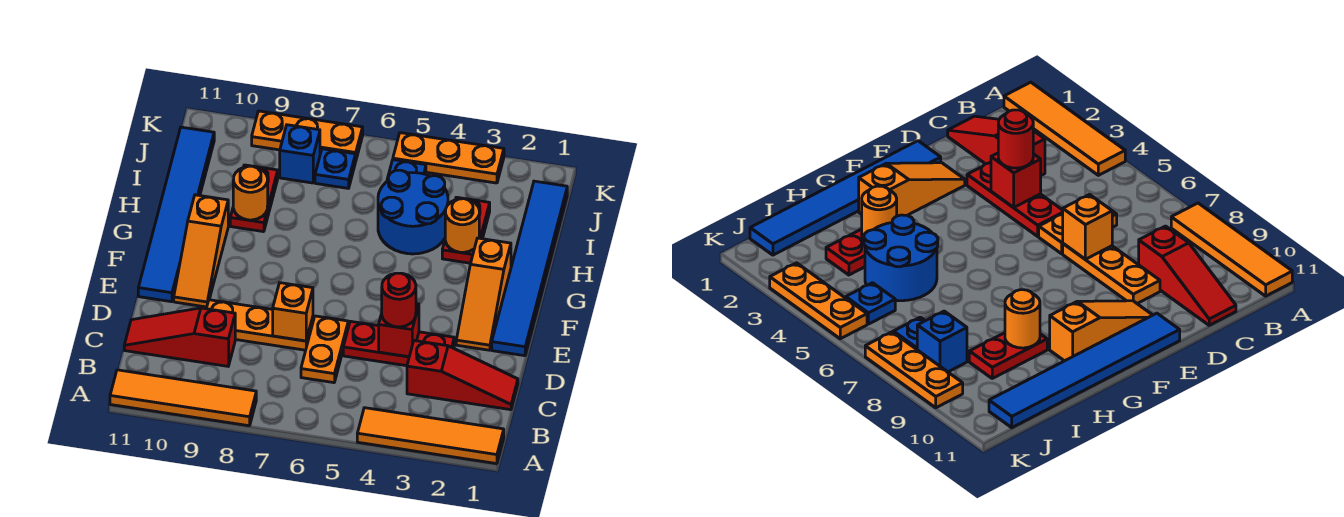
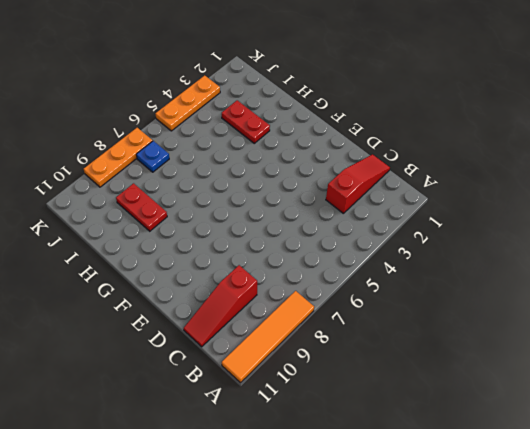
none -> orange 1x4 tile [357,408,504,464]
none -> orange 1x2 plate [301,316,348,383]
none -> red 1x3 plate [343,321,454,366]

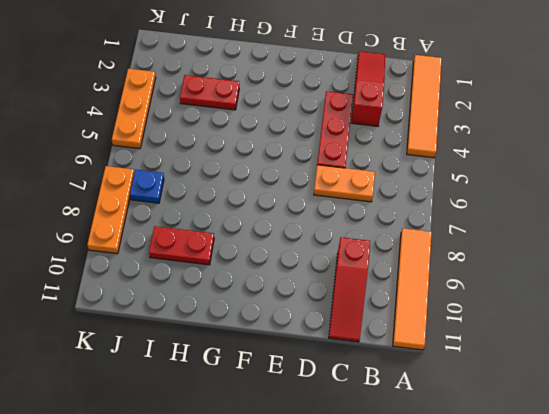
none -> orange 1x3 plate [206,300,313,350]
none -> blue 1x6 tile [492,181,567,356]
none -> orange 1x3 slope [456,238,511,350]

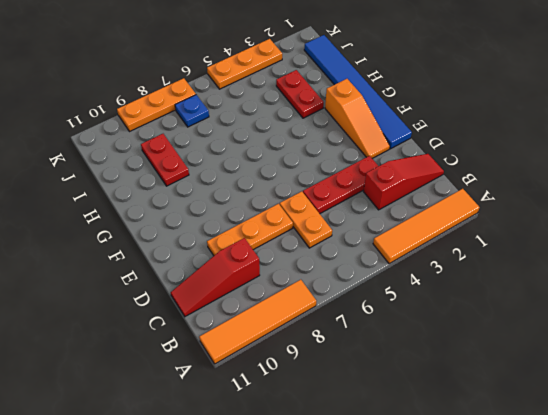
none -> orange 1x3 slope [174,195,228,307]
none -> blue 1x6 tile [138,127,214,302]
none -> blue 2x2 round brick [378,170,448,254]

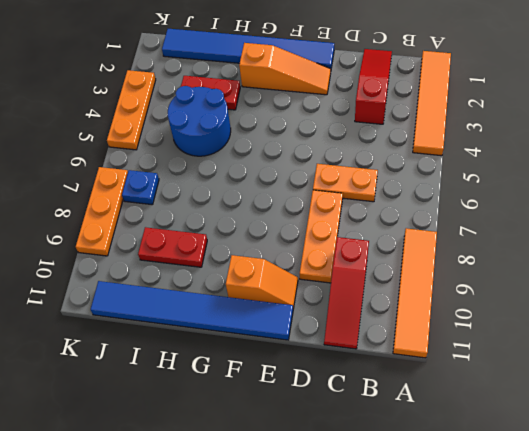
orange 1x2 slope [226,255,298,309] -> orange 1x3 slope [174,195,228,307]
none -> red 1x3 plate [343,321,454,366]
none -> blue 1x1 plate [387,160,426,181]
none -> blue 1x1 brick [280,125,320,183]

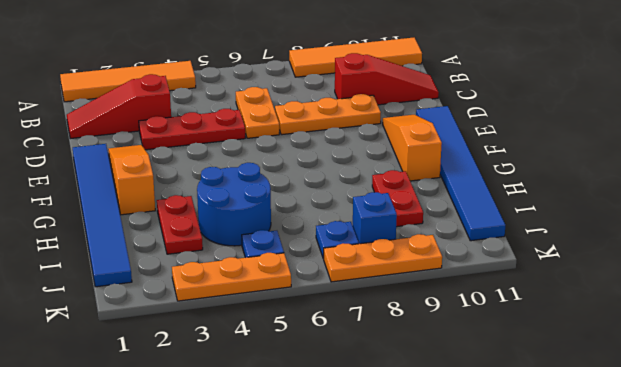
none -> red 1x1 brick [379,304,419,357]
none -> orange 1x1 brick [273,283,313,341]
none -> orange 1x1 round brick [445,199,479,252]

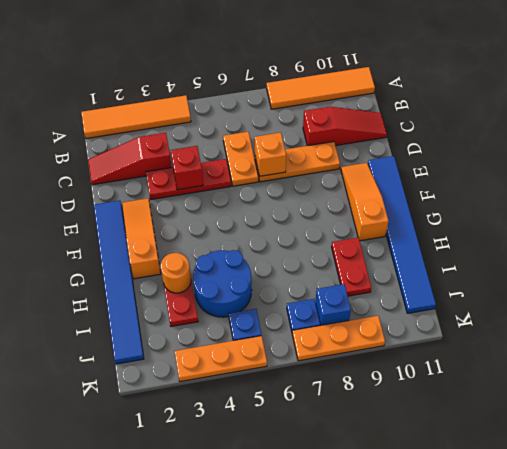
none -> orange 1x1 round brick [233,166,268,220]
none -> red 1x1 round brick [382,273,416,327]

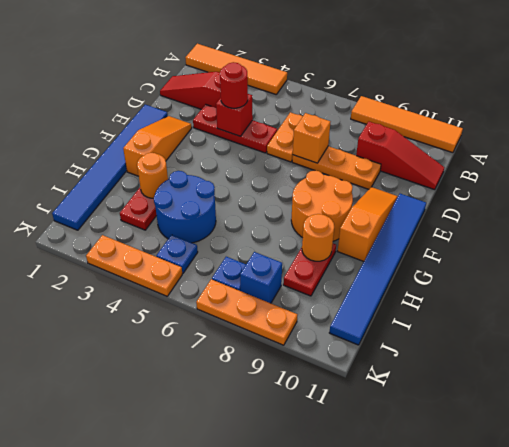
orange 2x2 round brick [291,170,353,241] -> none

